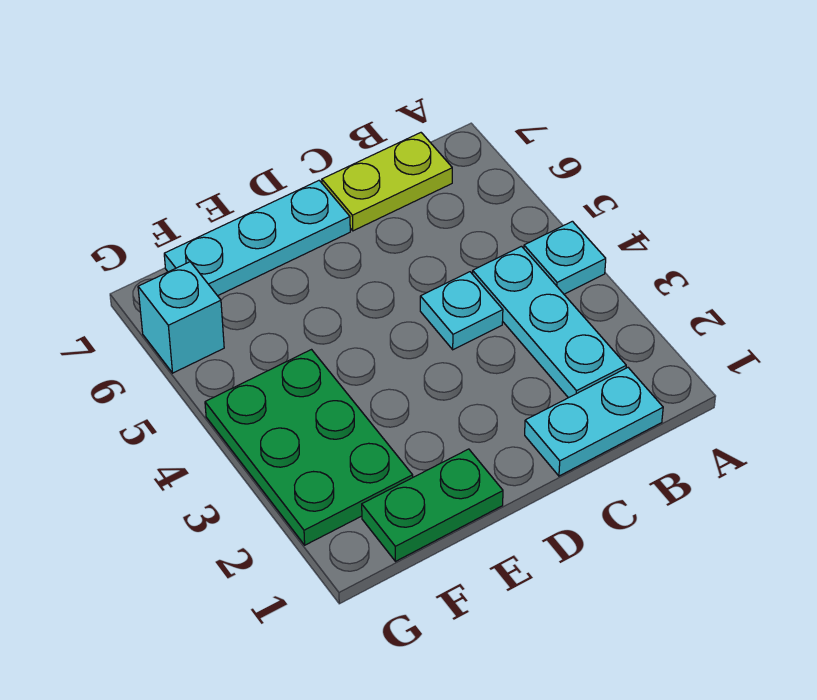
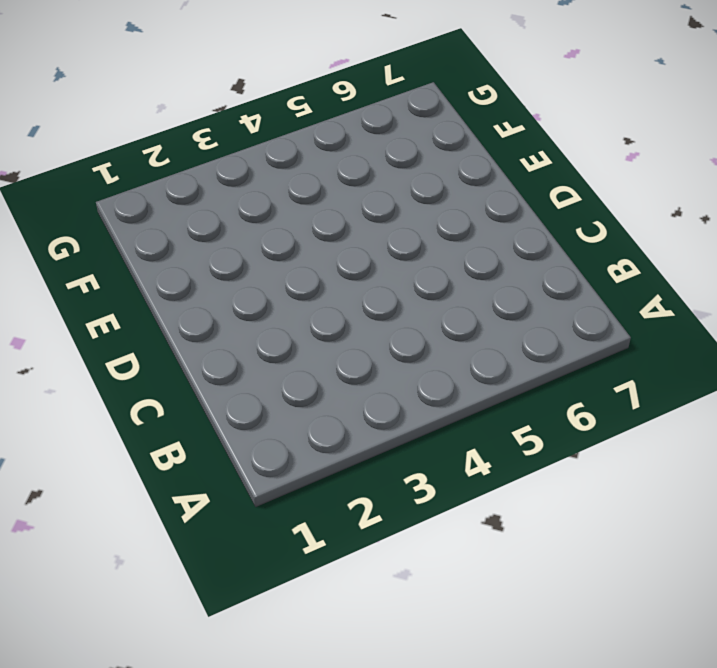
none -> cyan 1x1 plate [524,221,606,294]
none -> cyan 1x2 plate [525,368,663,476]

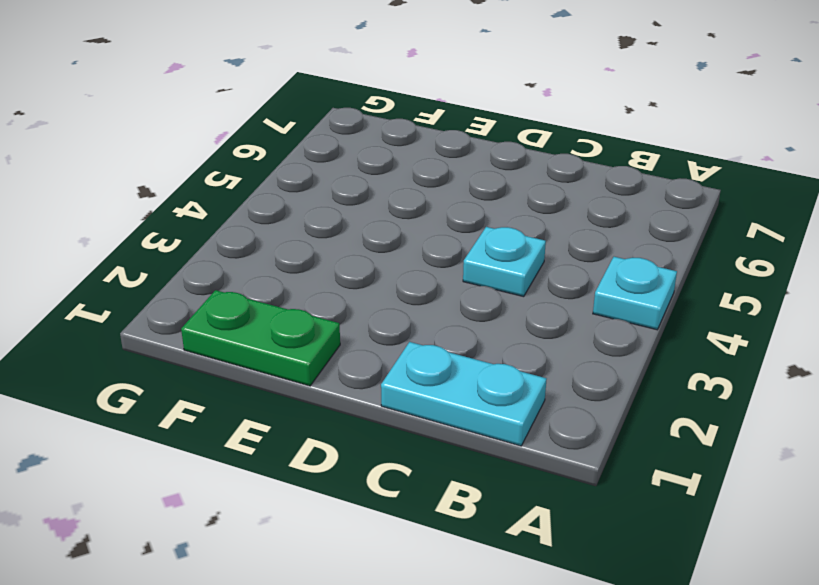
none -> cyan 1x3 plate [472,246,626,398]
none -> lime 1x2 plate [322,133,452,231]

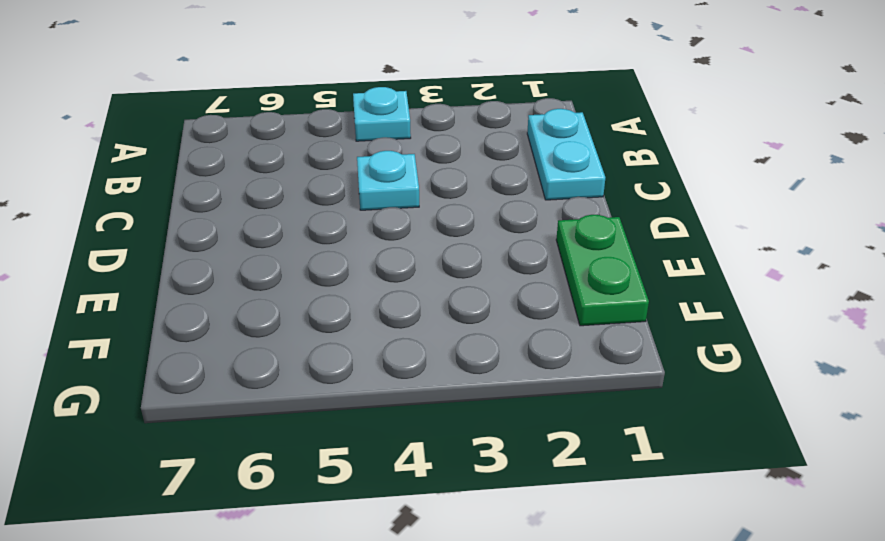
none -> cyan 1x3 plate [472,246,626,398]
none -> lime 1x2 plate [322,133,452,231]

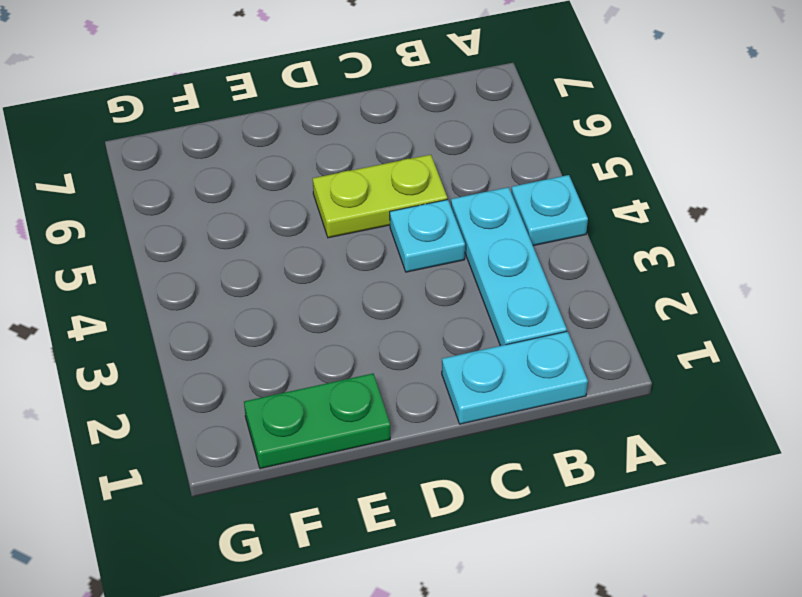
lime 1x2 plate [313,155,447,238] -> lime 1x2 plate moved to [322,133,452,231]
none -> cyan 1x3 plate [164,180,350,296]
none -> green 2x3 plate [205,350,413,545]

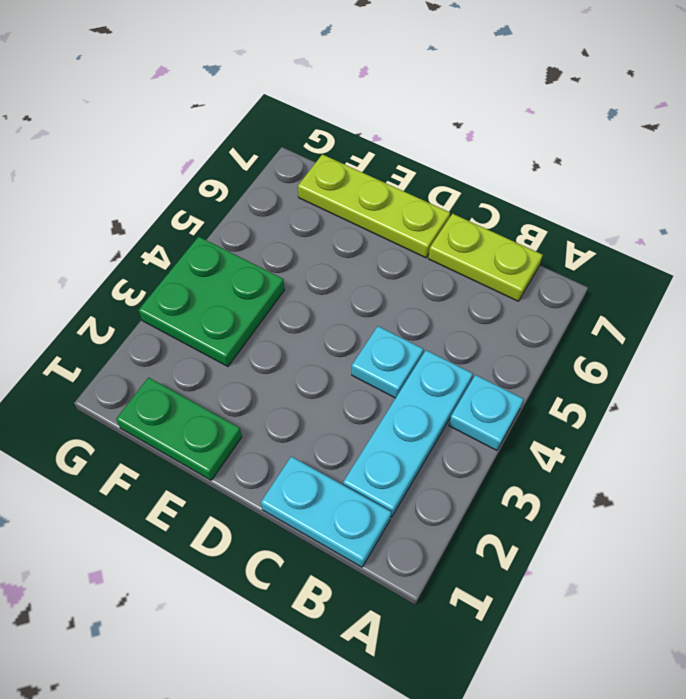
lime 1x3 plate [298,154,450,258] -> cyan 1x3 plate [164,180,350,296]
green 2x2 plate [139,237,285,367] -> green 2x3 plate [205,350,413,545]
none -> cyan 1x1 brick [138,262,224,373]

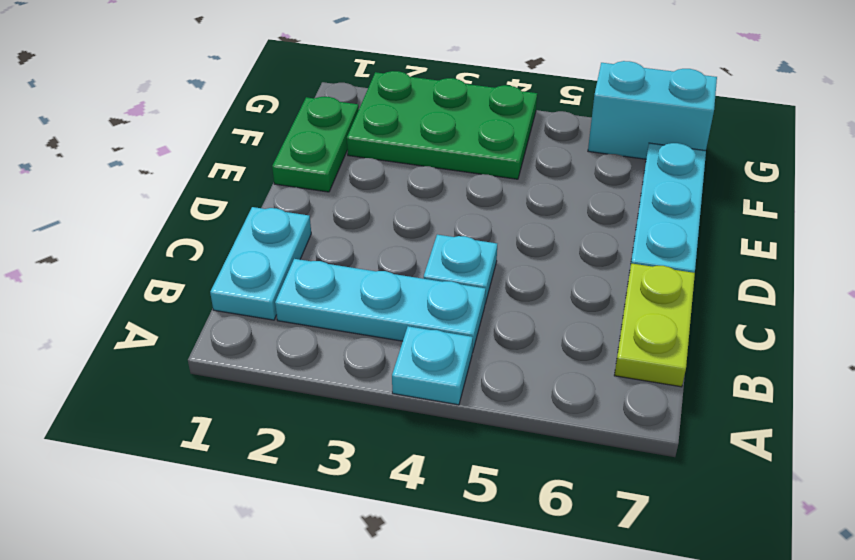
cyan 1x2 brick [588,61,717,159] -> cyan 1x1 brick [138,262,224,373]

